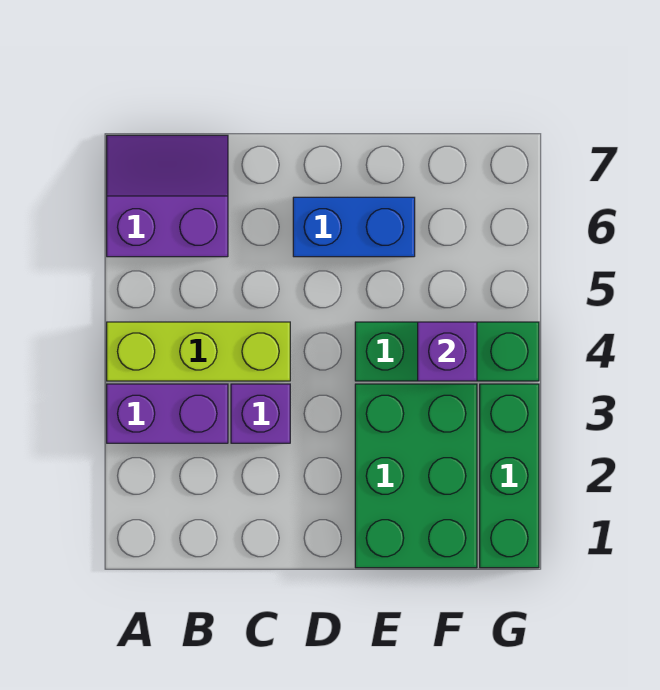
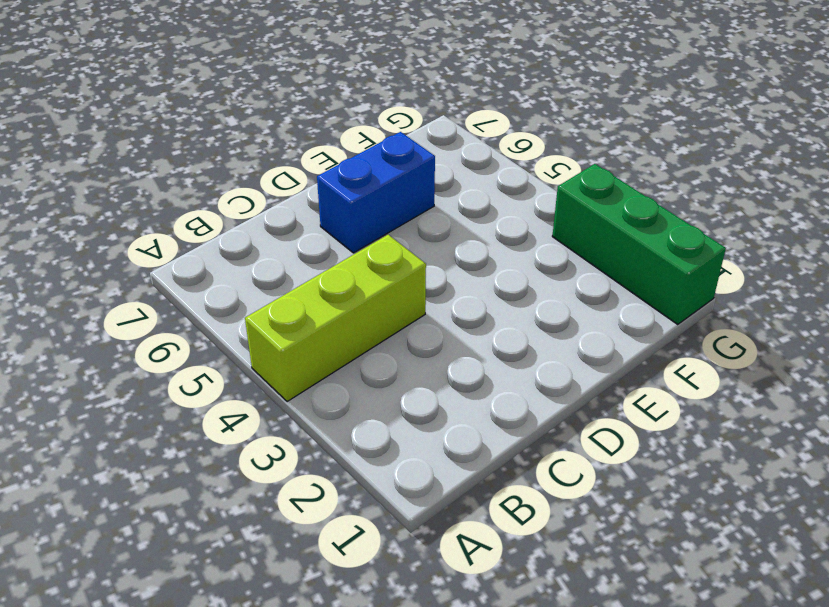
none -> purple 1x2 brick [107,384,228,443]
none -> purple 2x2 slope [107,135,228,257]

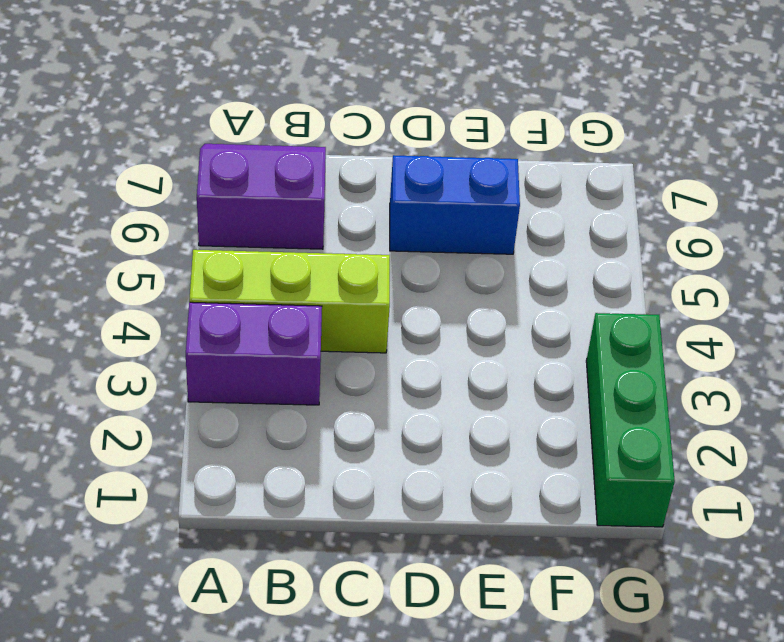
none -> purple 1x1 brick [231,384,290,443]
none -> green 2x3 brick [355,384,477,568]

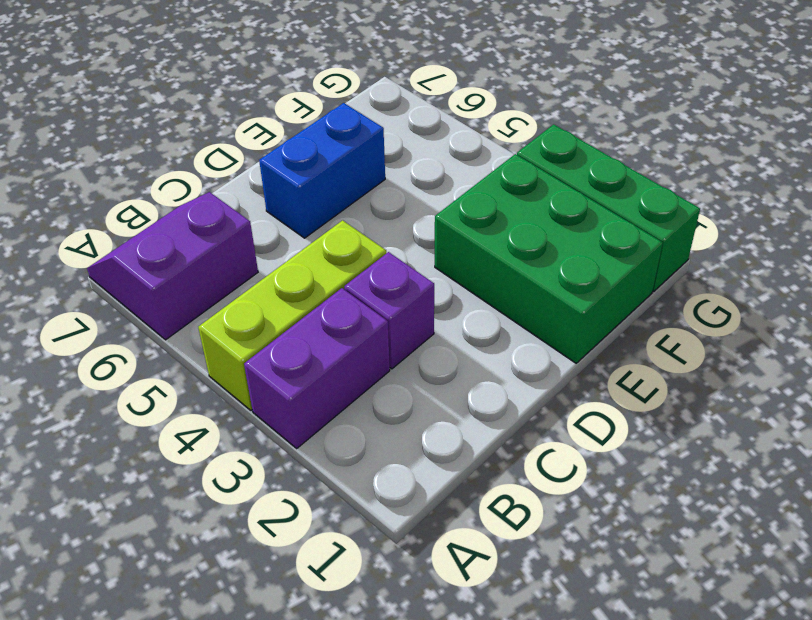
none -> green 1x3 brick [355,322,539,381]
none -> purple 1x1 brick [418,322,477,381]

